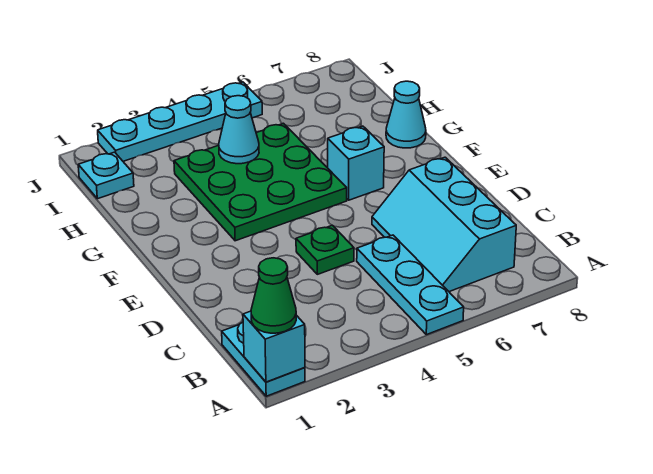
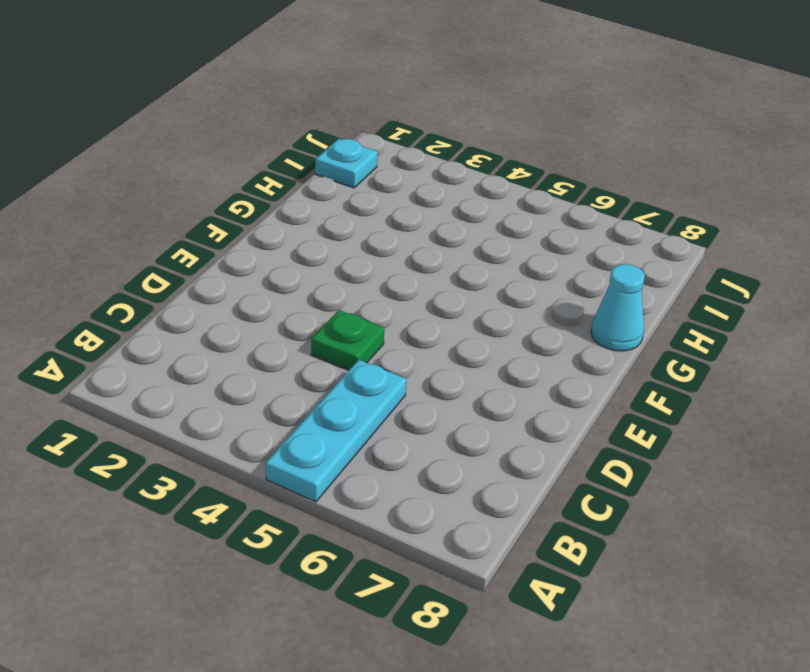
none -> cyan 1x2 plate [222,322,305,396]
none -> cyan 2x3 slope [372,157,516,292]
none -> green 3x3 plate [174,123,347,241]

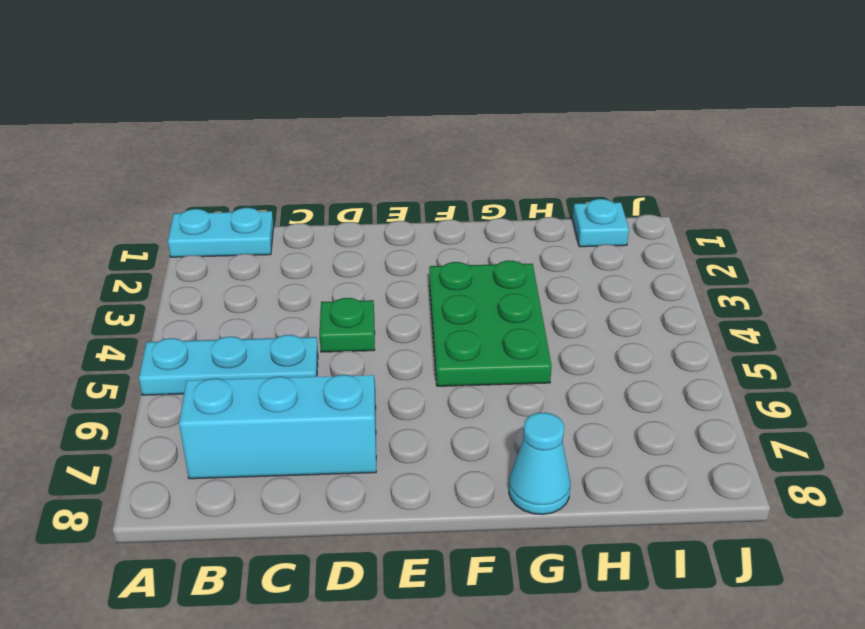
green 2x3 plate [429,261,552,386] -> green 3x3 plate [174,123,347,241]
none -> cyan 1x1 brick [328,126,384,200]
none -> cyan 1x4 plate [98,82,262,161]
none -> cyan 1x1 brick [243,311,305,382]

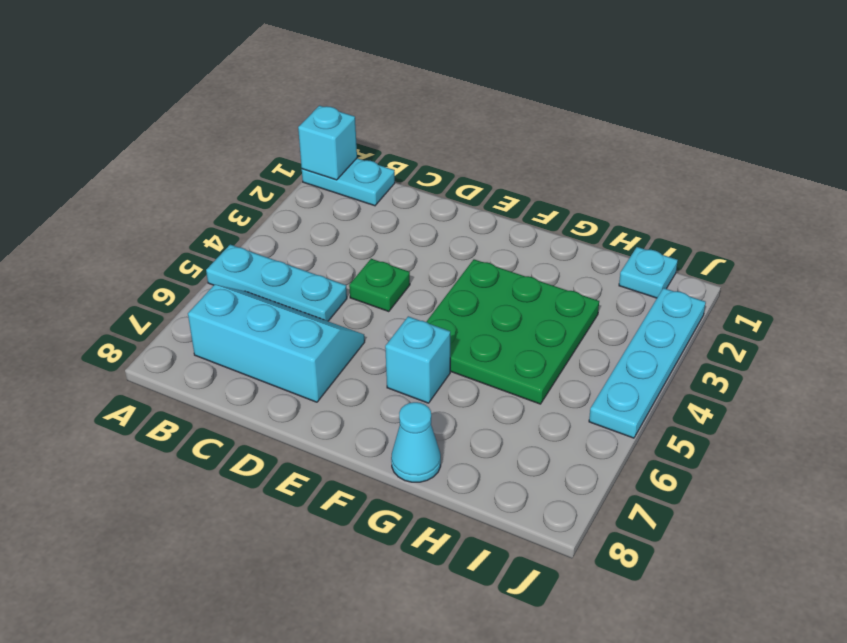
none -> cyan 1x1 cone [219,96,259,164]
none -> green 1x1 cone [251,258,296,333]

